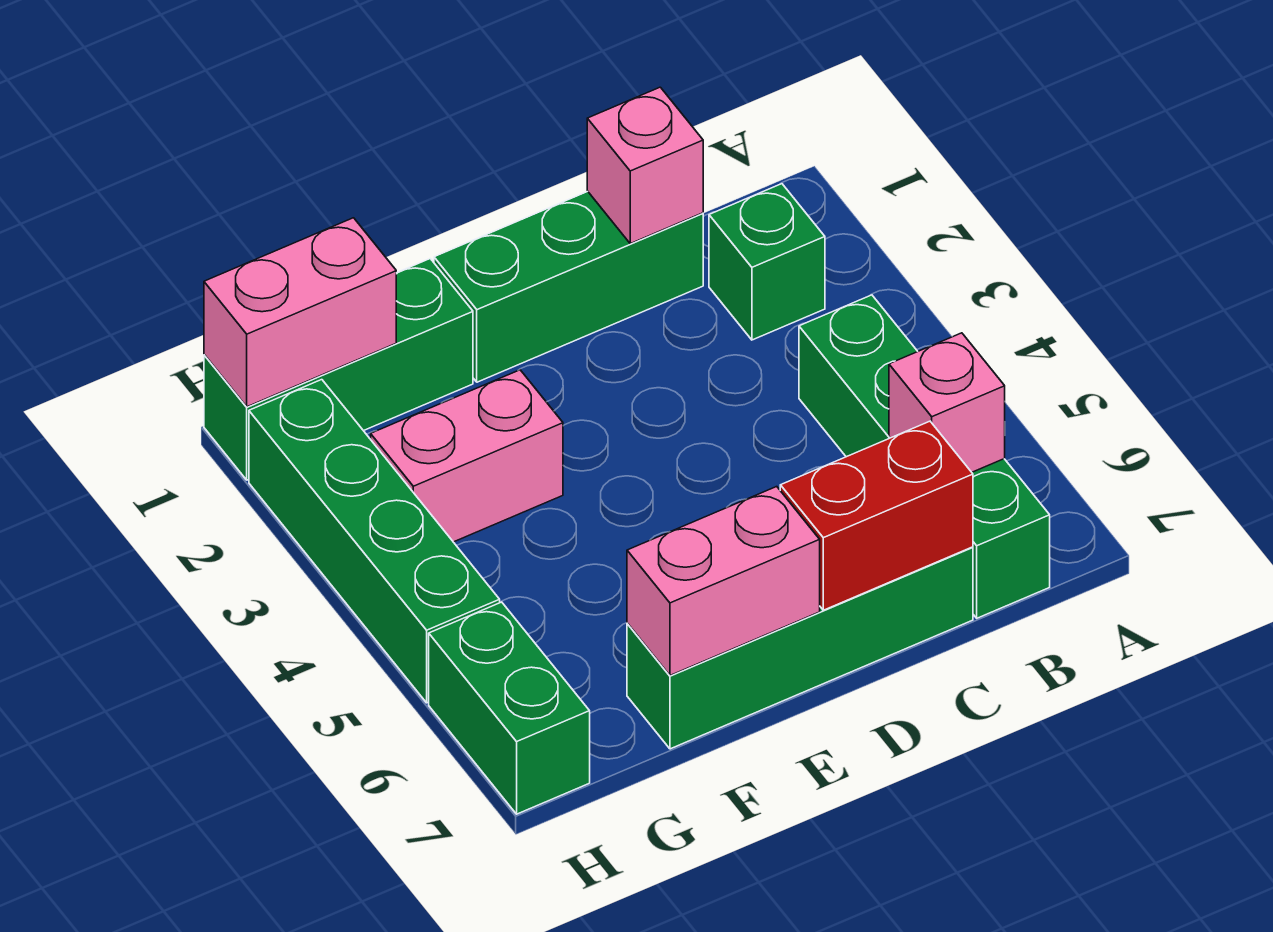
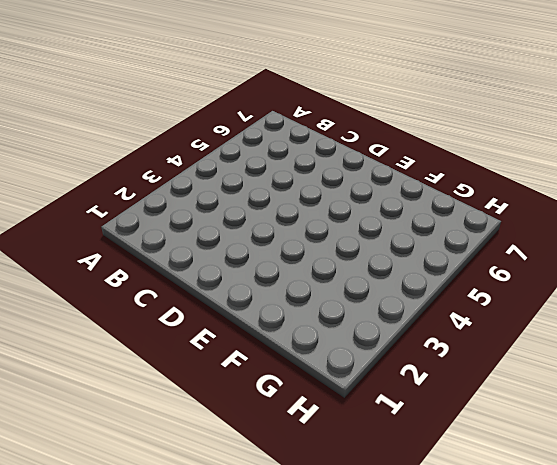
none -> green 1x1 brick [709,184,825,340]
none -> green 1x4 brick [799,295,1050,618]
none -> green 1x3 brick [434,192,703,382]

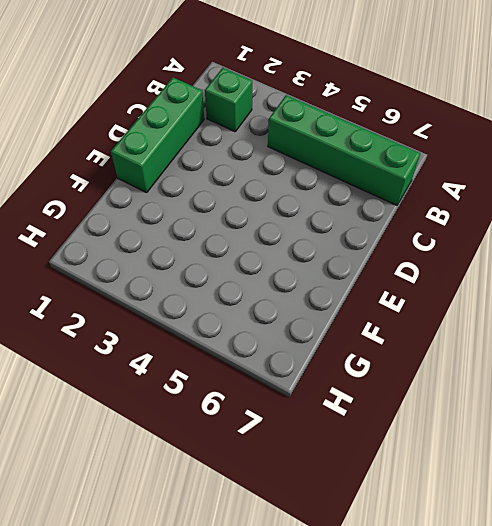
none -> green 1x4 brick [627,547,973,749]
none -> green 1x3 brick [204,259,473,480]
none -> pink 1x2 brick [371,370,563,542]

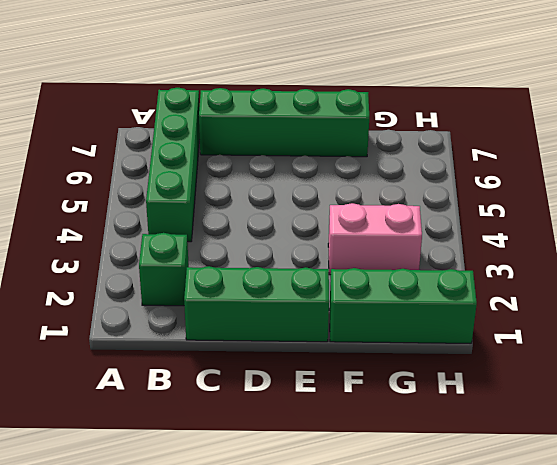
none -> green 1x4 brick [249,380,500,703]
none -> green 1x2 brick [429,602,590,814]
none -> pink 1x1 brick [889,333,1005,472]

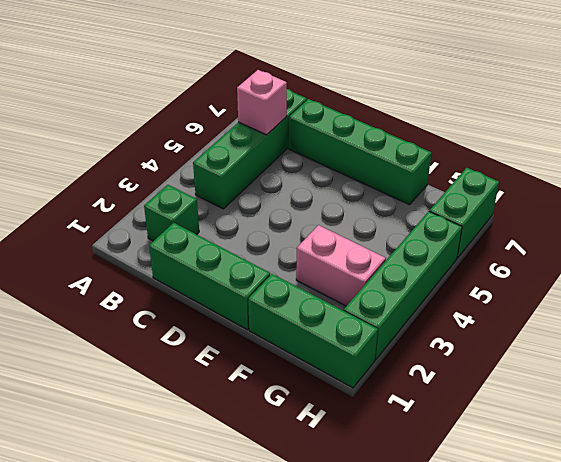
none -> pink 1x1 brick [587,87,703,244]
none -> red 1x2 brick [780,421,973,610]
none -> pink 1x2 brick [627,487,820,675]

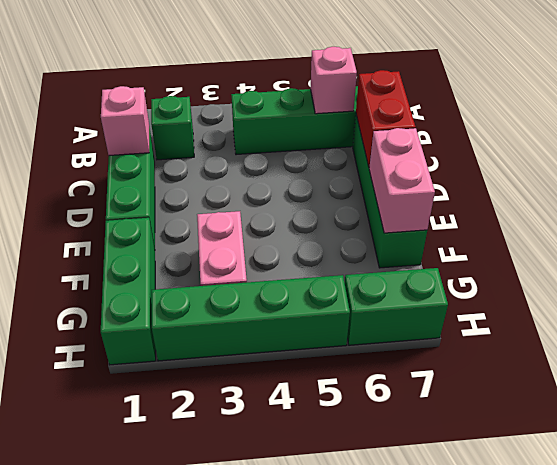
none -> pink 1x2 brick [204,218,396,407]

